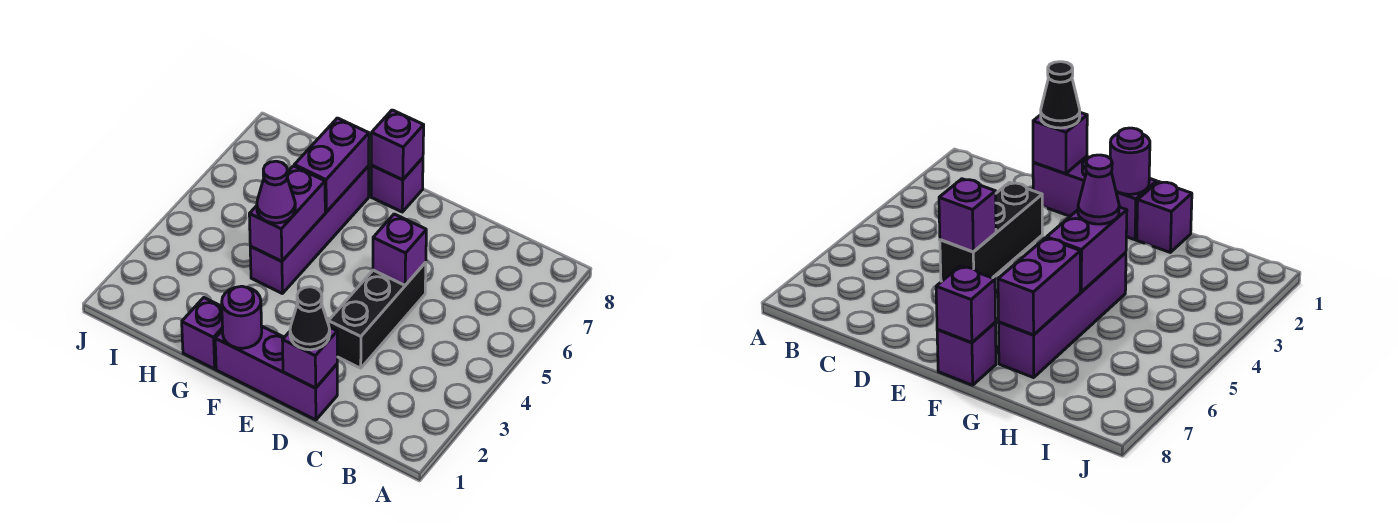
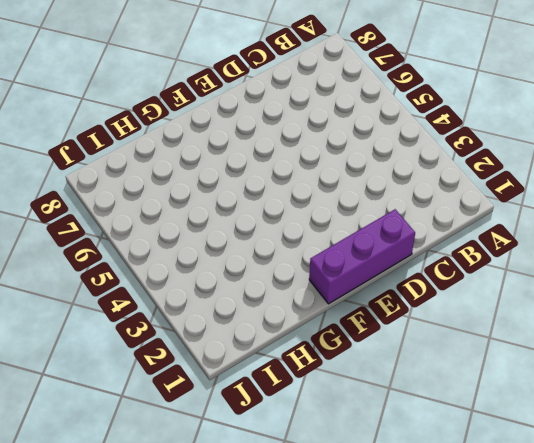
none -> black 1x3 brick [328,262,426,368]
none -> purple 1x1 brick [371,158,423,212]
none -> purple 1x1 brick [182,298,223,369]

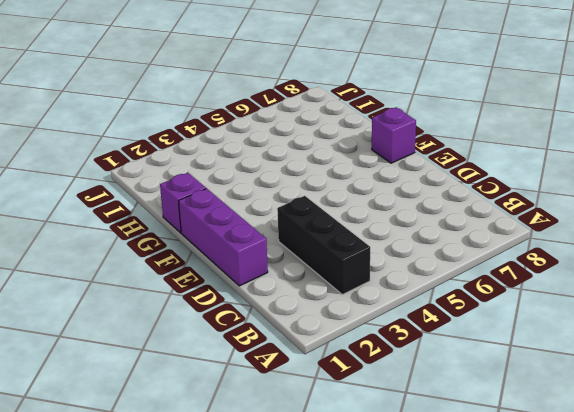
black 1x3 brick [277,196,370,294] -> black 1x3 brick turned to [328,262,426,368]
none -> purple 1x4 brick [250,166,369,293]
none -> purple 1x1 brick [282,327,337,388]
none -> purple 1x1 brick [373,214,426,285]

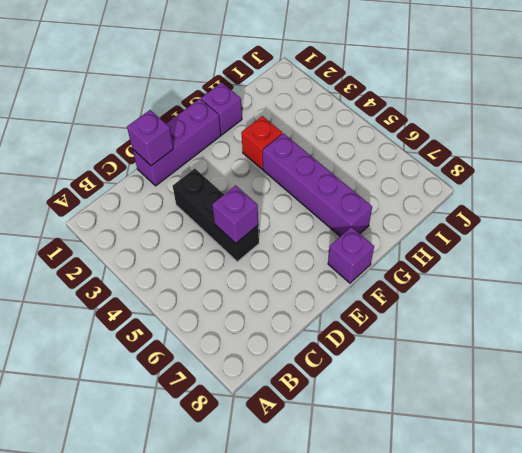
red 1x1 brick [241,116,282,169] -> none
none -> purple 1x1 round brick [222,286,262,348]
none -> purple 1x1 brick [371,110,424,180]
none -> purple 1x2 brick [249,166,325,261]

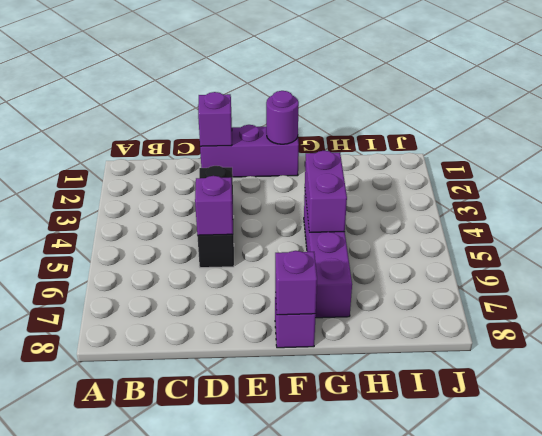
none -> purple 1x1 brick [182,298,223,369]
none -> purple 1x2 brick [294,118,369,212]
none -> black 1x1 cone [290,287,330,350]

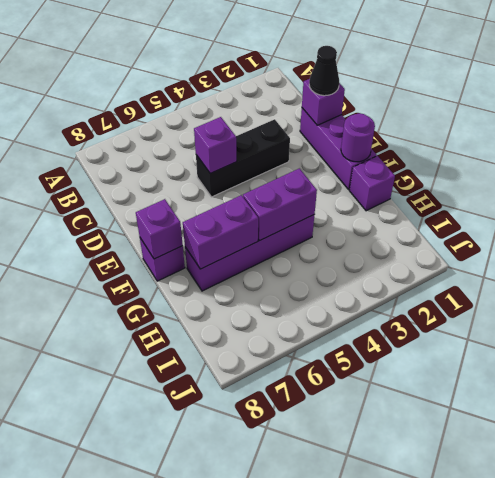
none -> purple 1x1 cone [257,161,295,223]

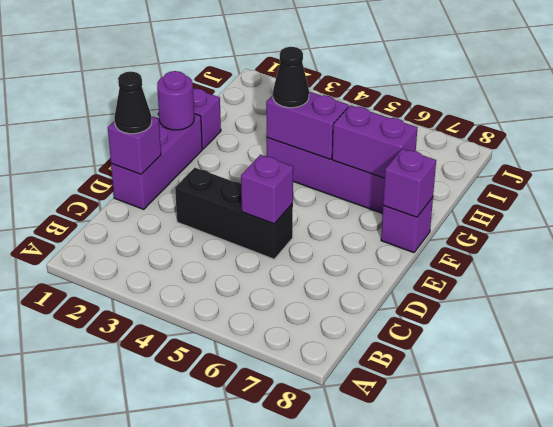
black 1x1 cone [273,47,309,108] -> purple 1x1 cone [257,161,295,223]

